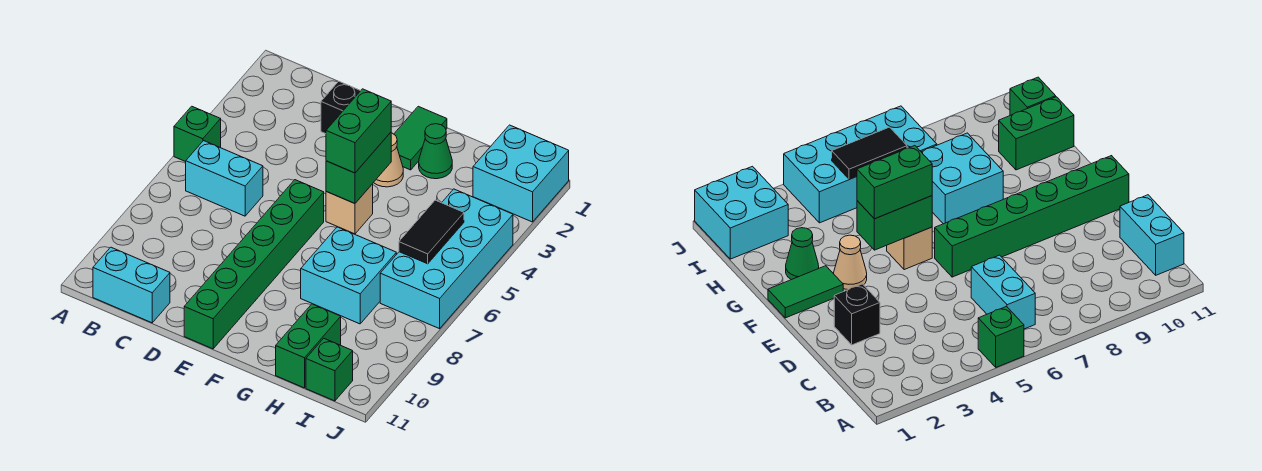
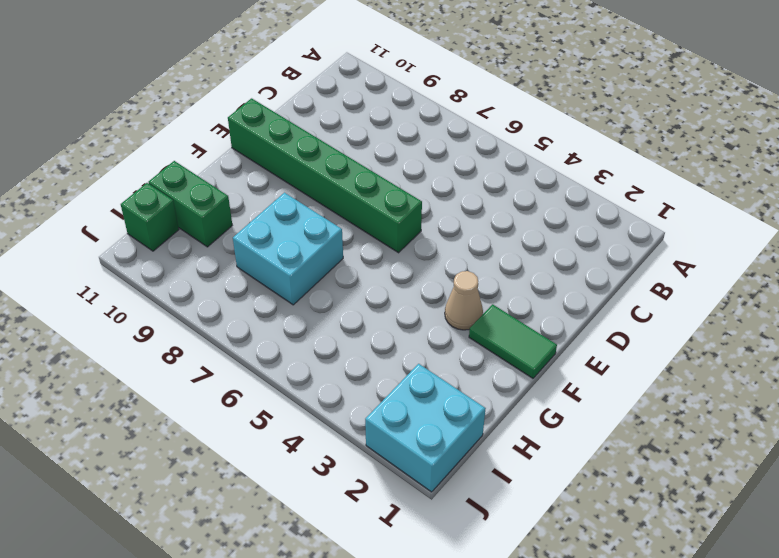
none -> green 1x1 brick [174,106,221,162]
none -> cyan 1x2 brick [186,141,263,216]
none -> cyan 1x2 brick [93,247,170,323]

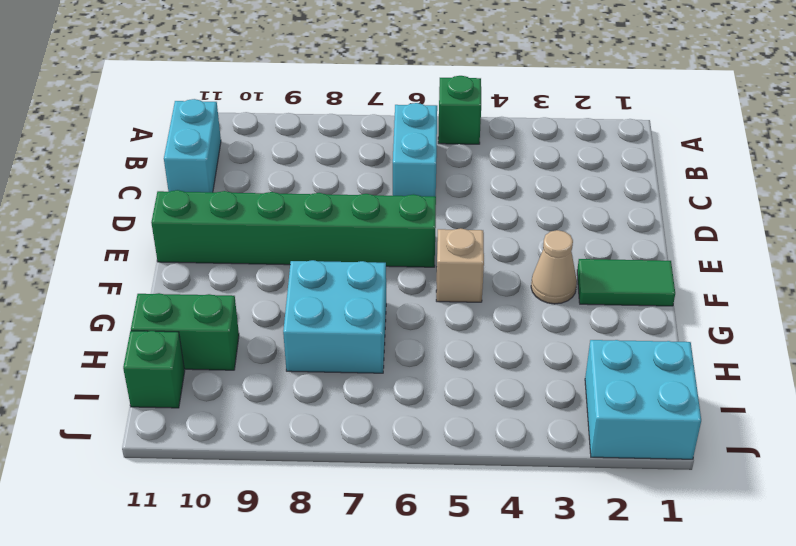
none -> black 1x1 brick [321,81,360,134]
none -> green 1x1 cone [419,124,452,179]
none -> cyan 2x4 brick [380,189,513,329]

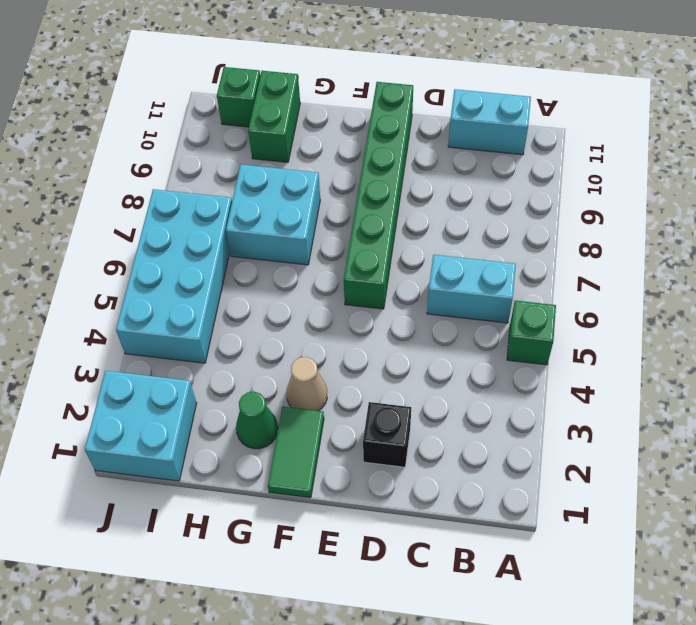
none -> tan 1x1 brick [326,184,373,234]
none -> green 1x2 brick [326,132,391,203]
none -> black 1x2 tile [399,200,464,264]

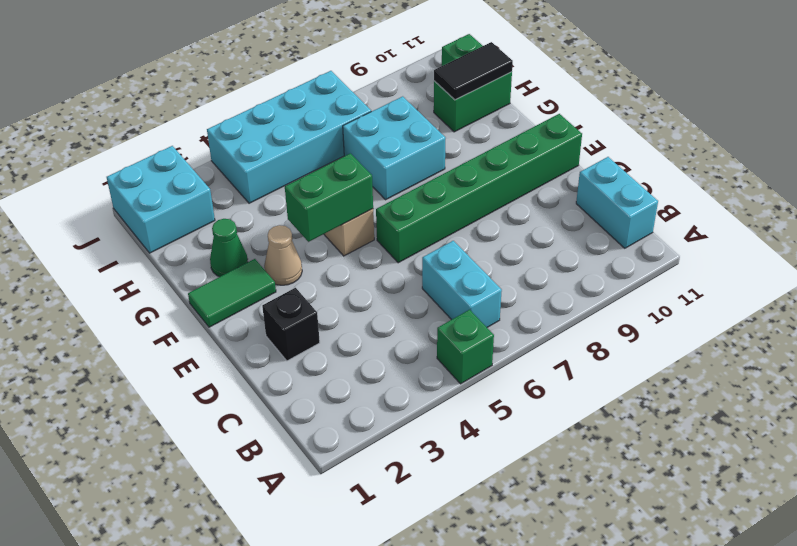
black 1x2 tile [434,42,513,100] -> black 1x2 tile moved to [399,200,464,264]
none -> green 1x2 brick [326,89,391,173]

